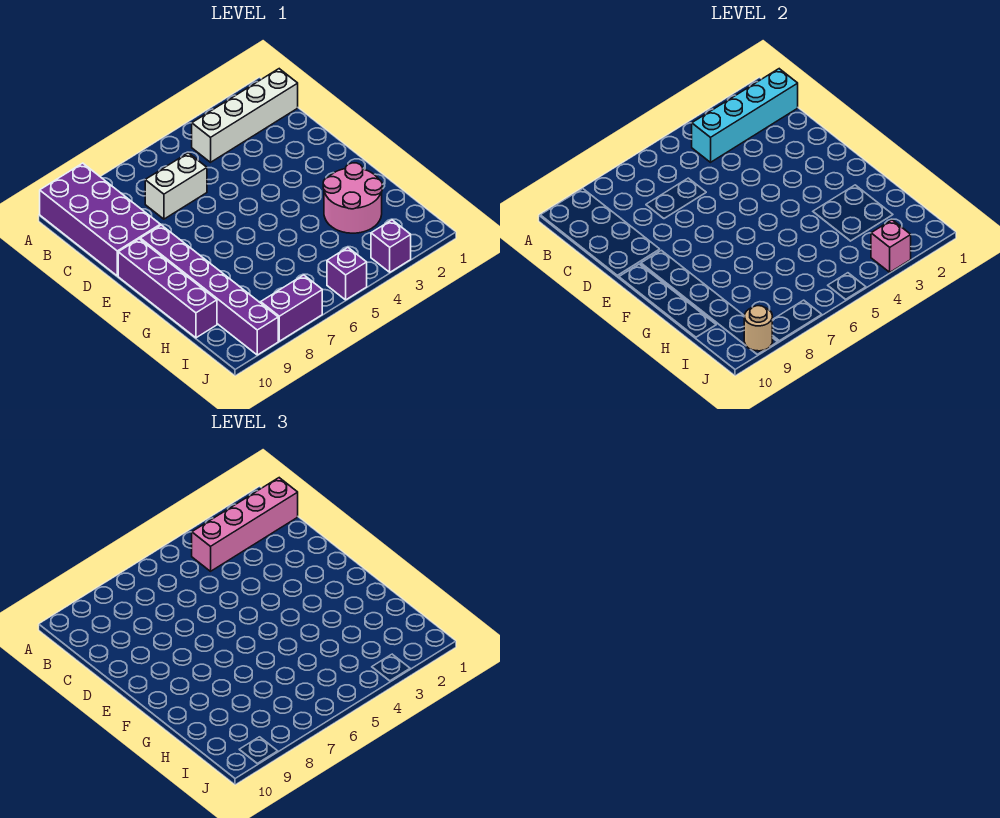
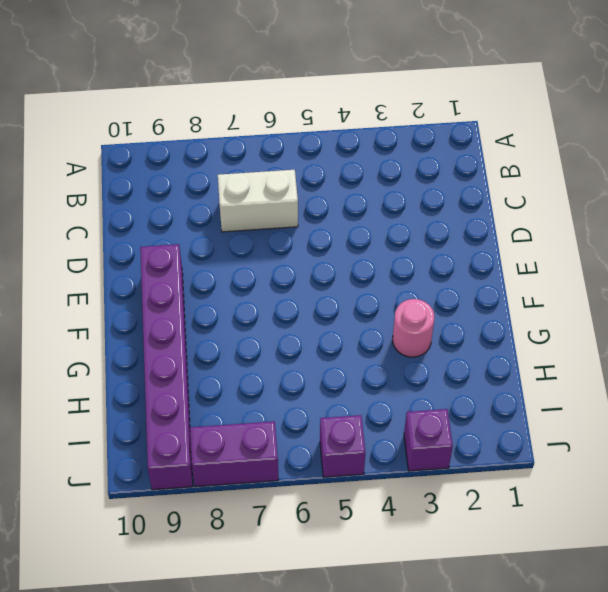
pink 1x1 round brick [393,299,434,357] -> pink 2x2 round brick [323,163,382,233]
none -> purple 2x4 brick [40,163,160,276]
none -> white 1x4 brick [192,69,298,162]
none -> purple 1x4 brick [118,239,217,338]

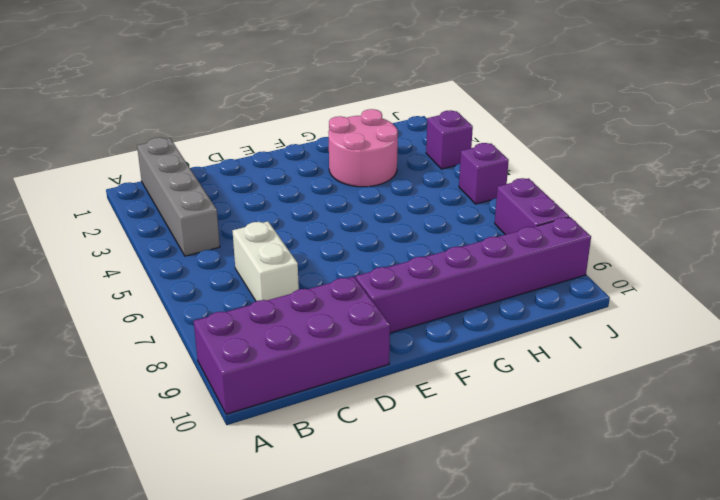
grey 1x4 brick [137,137,220,256] -> white 1x4 brick [192,69,298,162]
none -> purple 1x4 brick [118,239,217,338]
none -> cyan 1x4 brick [692,69,798,162]
none -> pink 1x1 brick [871,220,911,272]

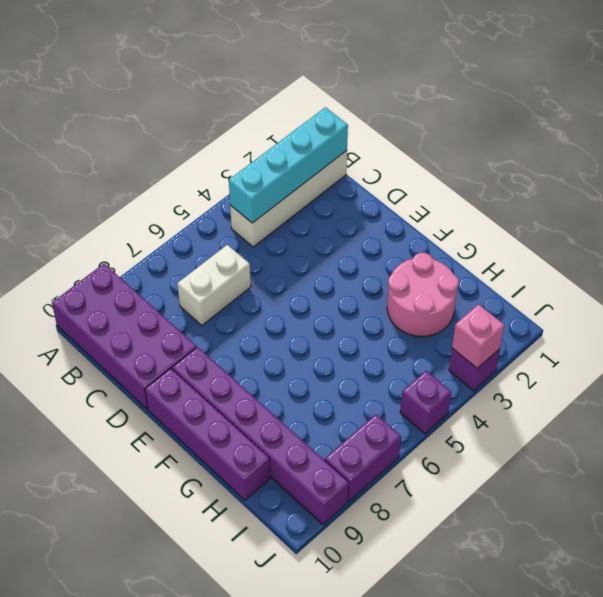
none -> tan 1x1 round brick [744,306,772,351]
none -> pink 1x4 brick [192,478,298,571]

